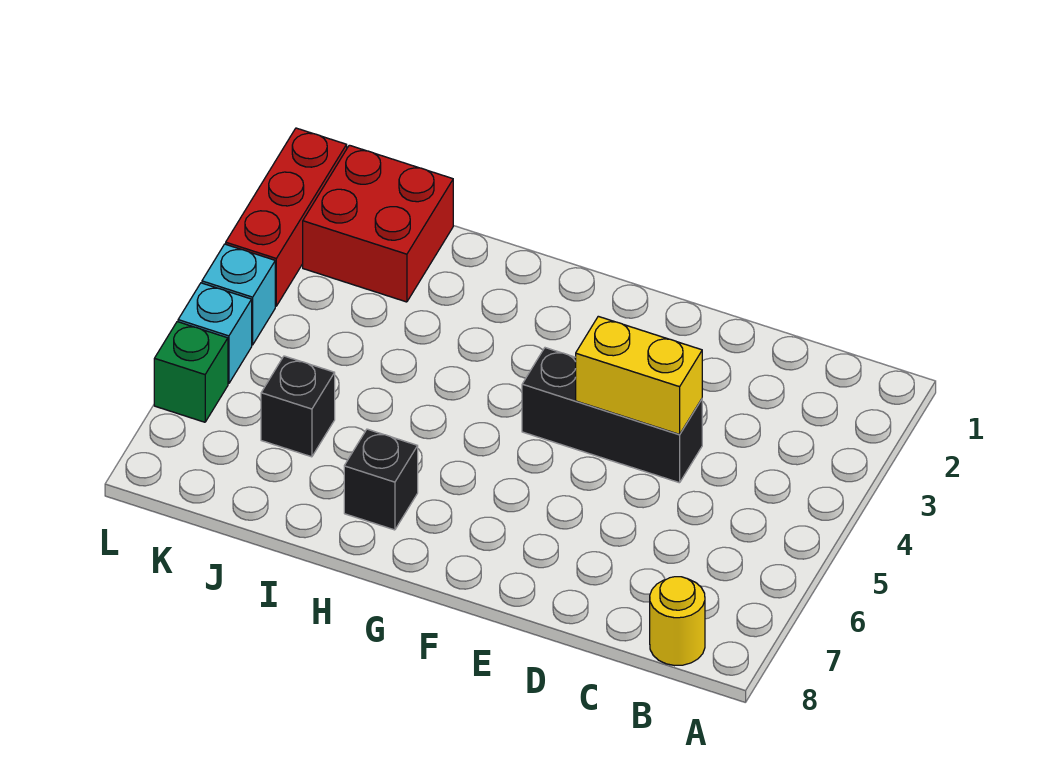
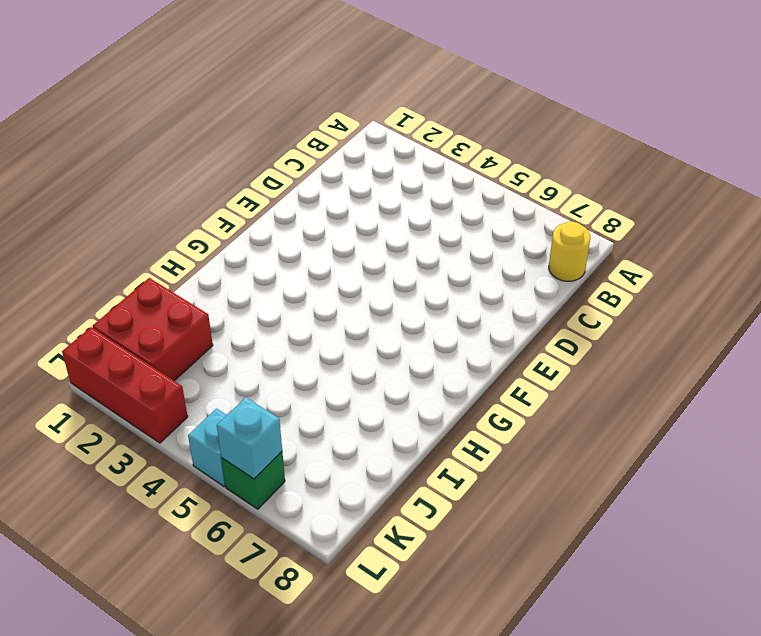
cyan 1x1 brick [217,398,282,479] -> cyan 1x1 brick moved to [202,244,275,345]
none -> black 1x3 brick [522,348,702,483]
none -> black 1x1 brick [344,429,418,530]

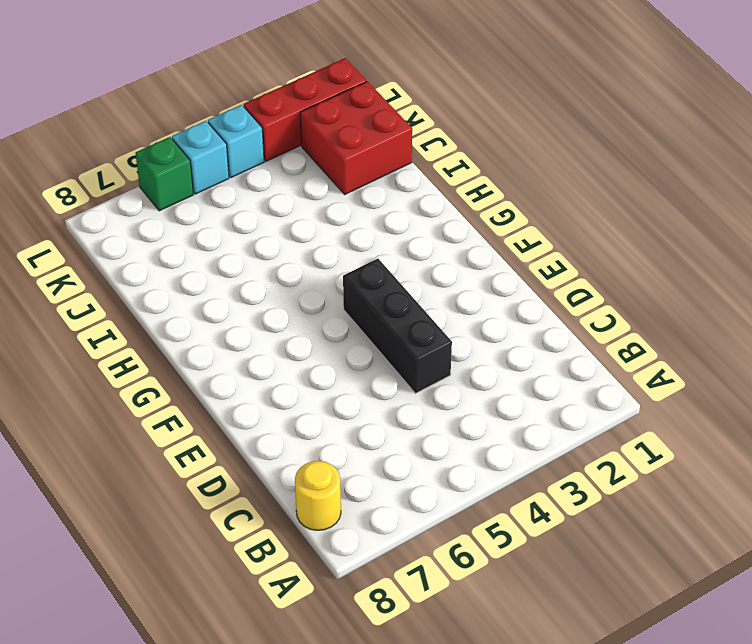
none -> black 1x1 brick [344,429,418,530]
none -> black 1x1 brick [261,356,335,457]

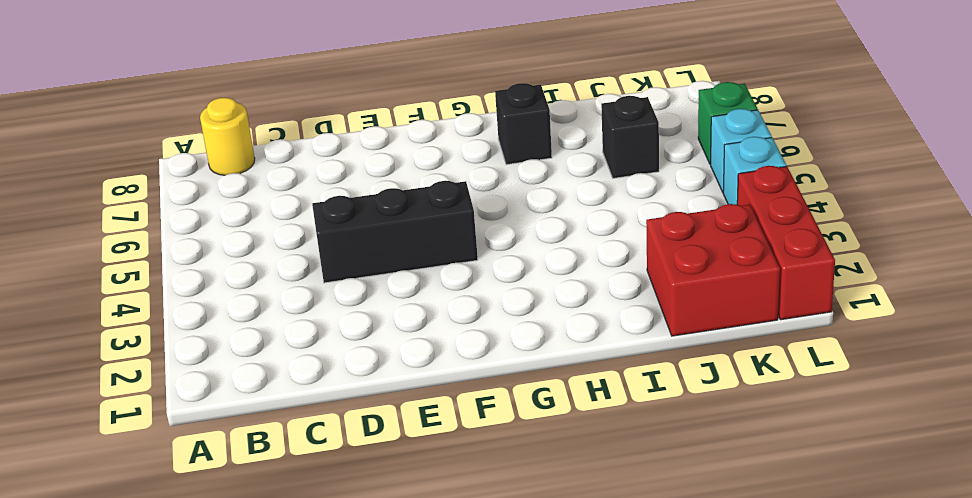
none -> yellow 1x2 brick [576,316,702,434]

